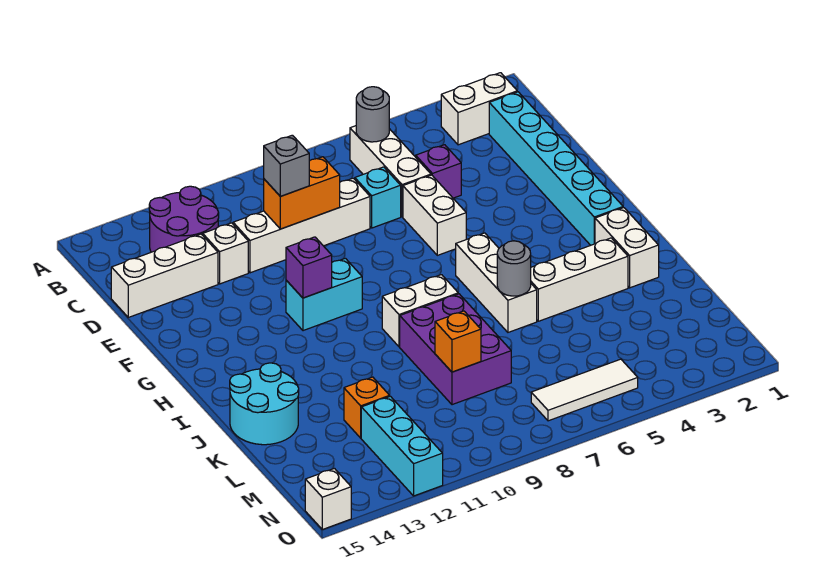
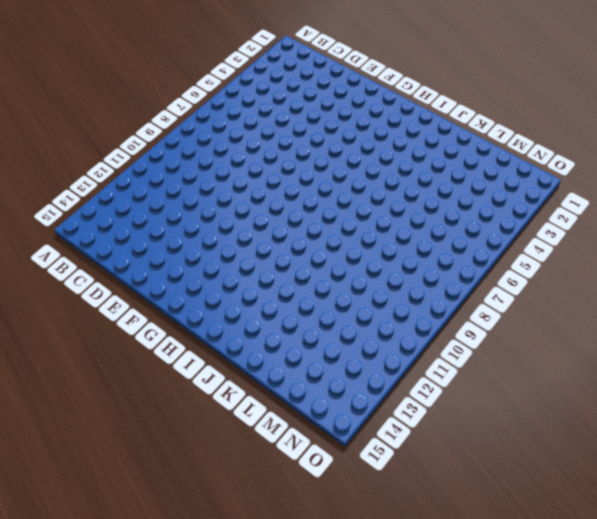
none -> white 1x2 brick [441,73,517,145]
none -> white 1x3 brick [350,126,431,217]
none -> purple 2x2 round brick [149,186,219,252]

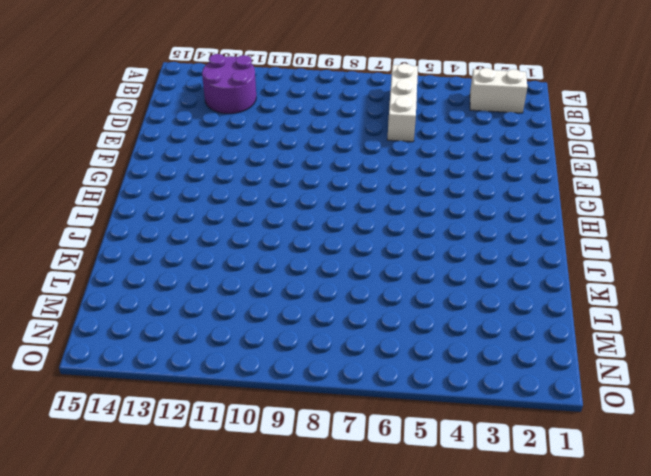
none -> cyan 1x6 brick [489,92,623,245]
none -> purple 1x1 brick [416,145,461,198]
none -> cyan 1x1 brick [355,167,401,228]

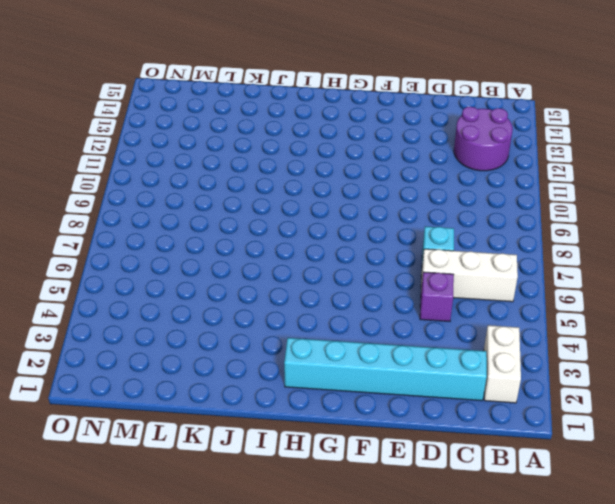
none -> white 1x4 brick [233,178,370,273]
none -> white 1x1 brick [203,223,248,284]
none -> white 1x3 brick [111,234,218,317]

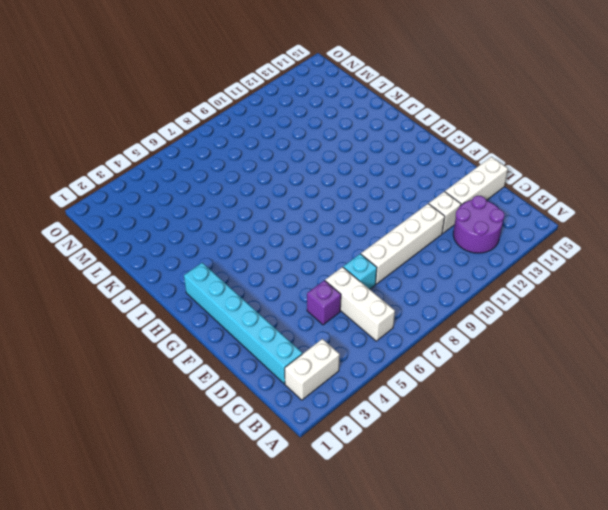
none -> white 1x2 brick [403,175,466,255]
none -> cyan 1x2 brick [286,258,362,331]
none -> white 1x3 brick [456,233,537,332]

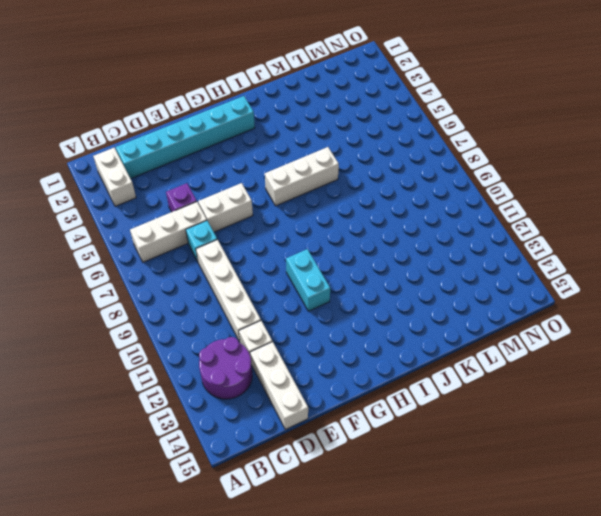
none -> white 1x2 brick [595,208,659,288]
none -> white 1x2 brick [382,275,458,347]
none -> white 1x3 brick [531,238,628,321]

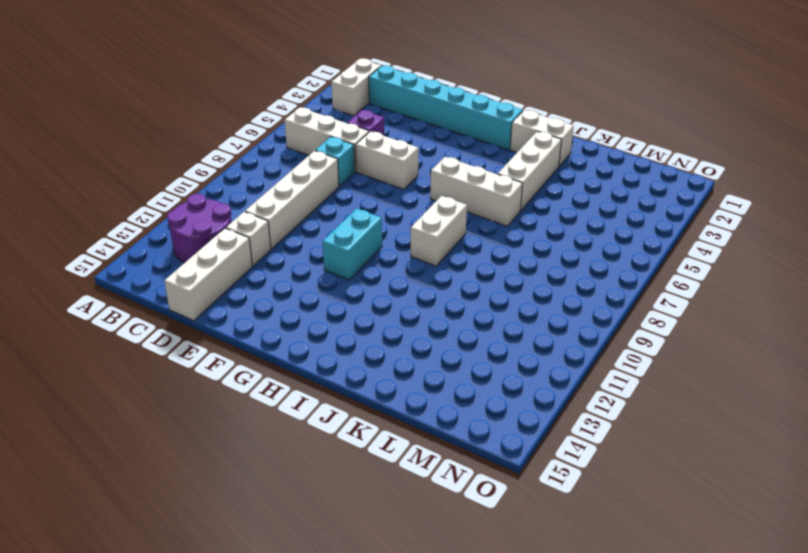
none -> purple 2x3 brick [400,294,511,405]
none -> cyan 2x2 round brick [230,363,299,445]
none -> orange 1x1 brick [344,377,390,438]

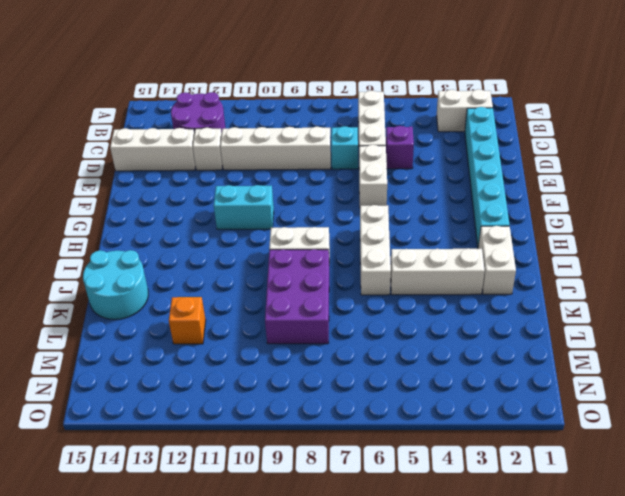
none -> cyan 1x3 brick [361,396,443,496]
none -> white 1x3 tile [531,359,638,421]
none -> white 1x1 brick [305,468,351,529]

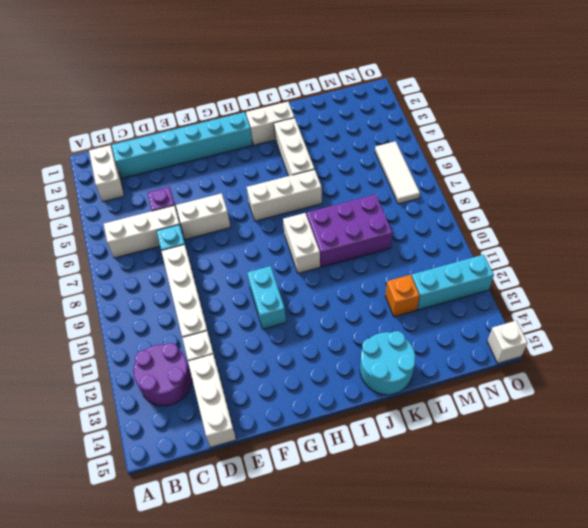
none -> grey 1x1 round brick [356,87,389,142]
none -> orange 1x2 brick [264,157,340,229]
none -> purple 1x1 brick [286,237,332,298]

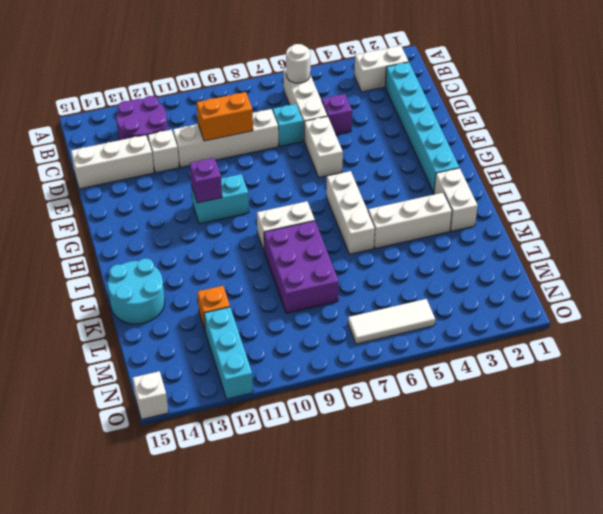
white 1x1 round brick [286,44,310,83] -> grey 1x1 round brick [356,87,389,142]
none -> grey 1x1 round brick [497,241,531,296]
none -> orange 1x1 brick [435,311,481,372]
none -> grey 1x1 brick [264,135,309,196]

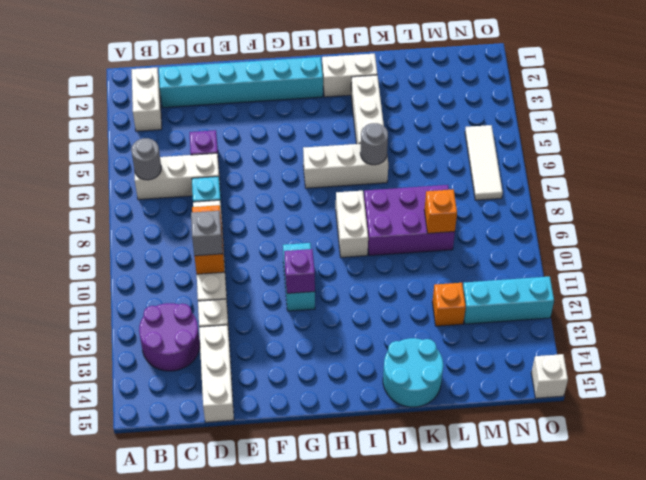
none -> white 1x2 brick [403,175,466,255]

